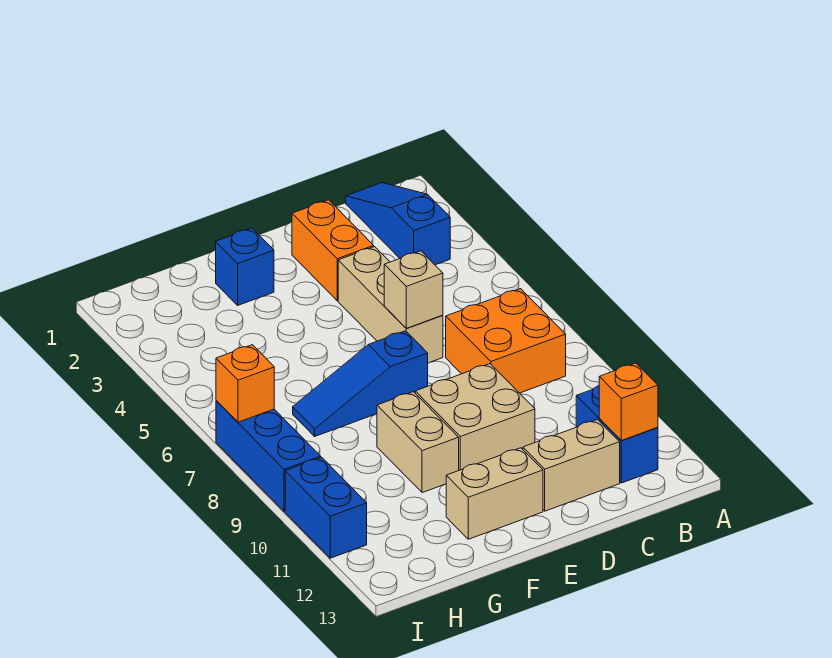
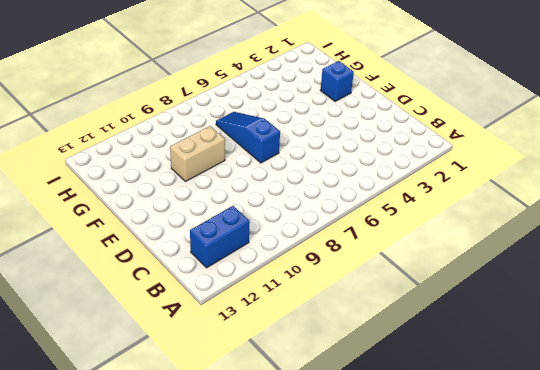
none -> blue 1x3 slope [346,183,450,265]
none -> orange 2x2 brick [446,289,566,393]
none -> tan 1x2 brick [523,420,620,511]

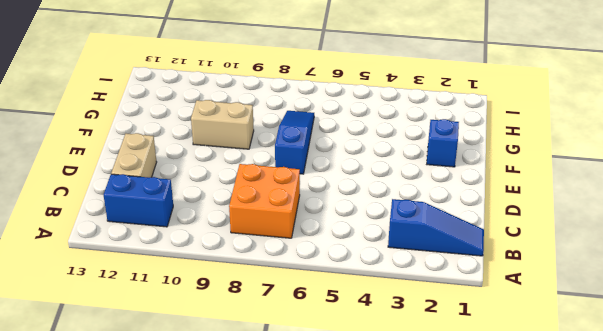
none -> orange 1x2 brick [292,200,374,301]
none -> tan 1x3 brick [338,247,443,363]
none -> tan 2x2 brick [415,364,535,470]

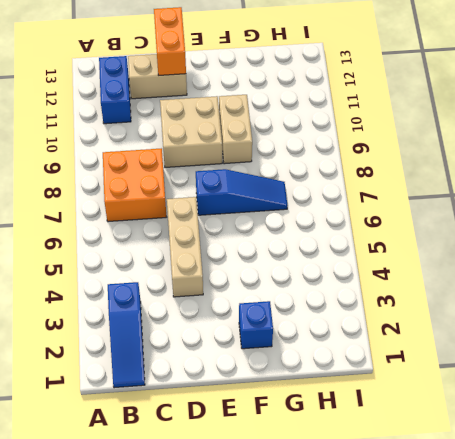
orange 1x2 brick [154,7,186,76] -> orange 1x2 brick moved to [292,200,374,301]
none -> tan 1x2 brick [446,448,543,539]
none -> blue 1x3 brick [216,401,321,511]
none -> blue 1x2 brick [285,457,367,558]

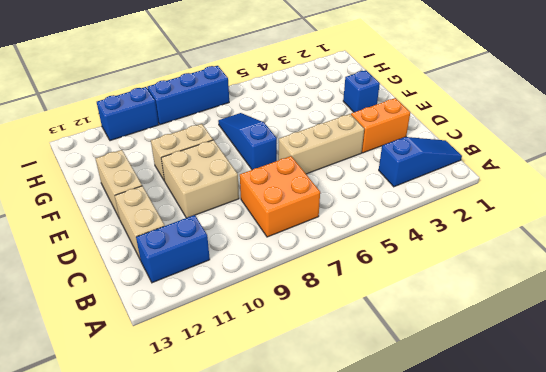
none -> orange 1x1 brick [599,363,658,441]
none -> tan 1x1 brick [384,251,443,329]
none -> orange 1x1 brick [216,345,274,422]

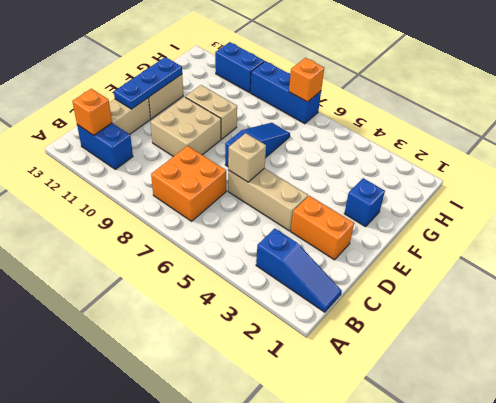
blue 1x3 plate [114,57,182,109] -> none

